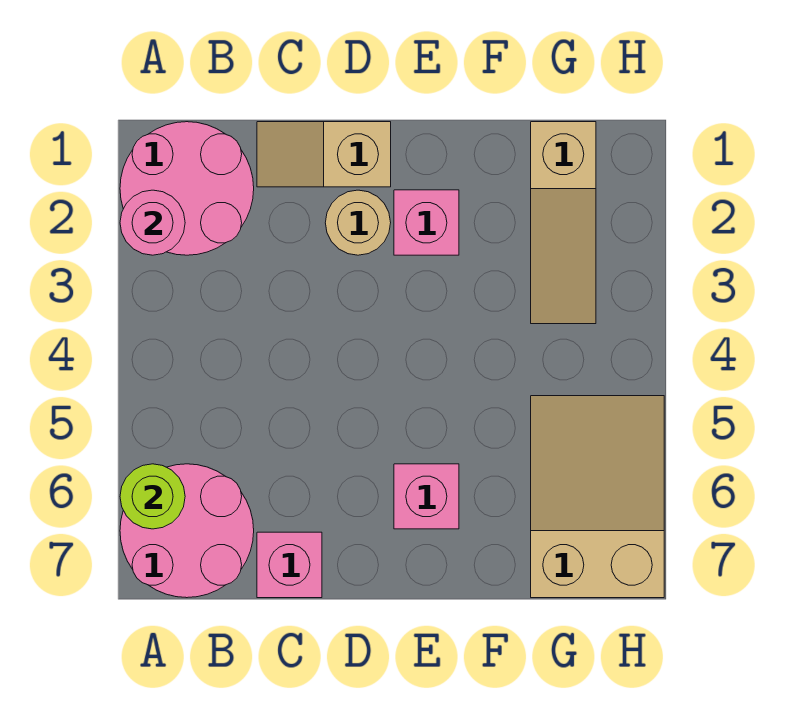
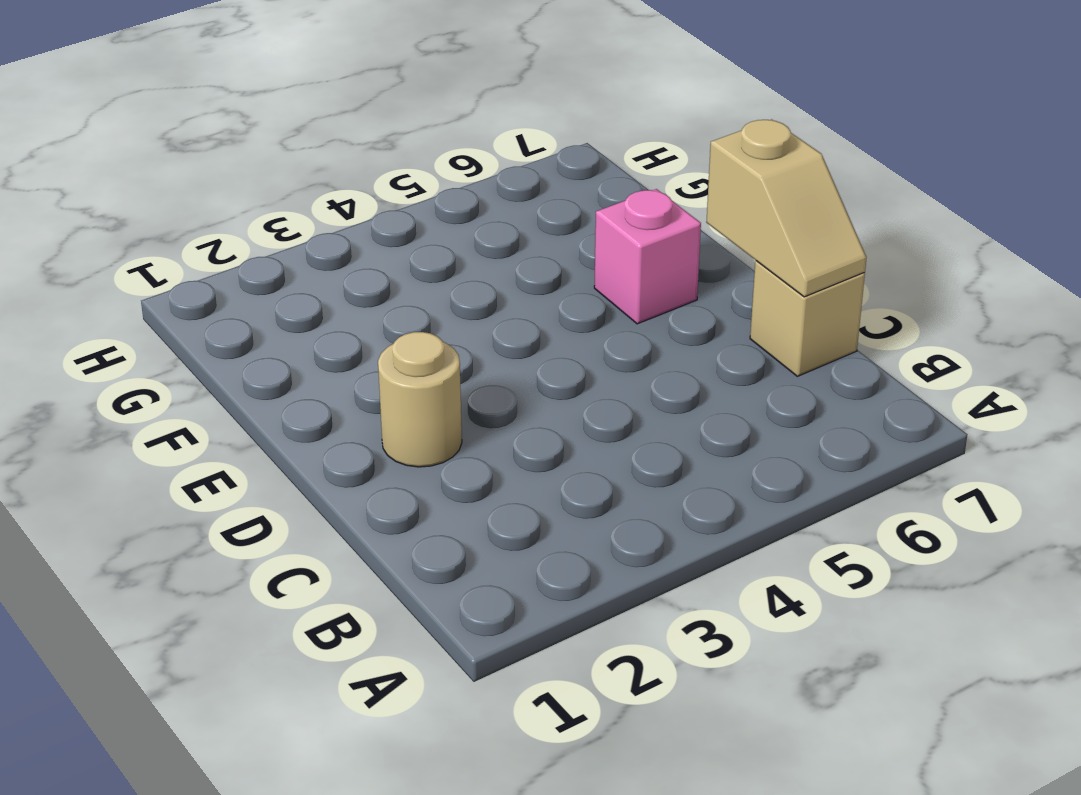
tan 1x1 brick [750,261,865,376] -> pink 1x1 brick [257,532,322,598]
tan 1x2 slope [706,119,867,297] -> tan 1x2 slope moved to [257,122,391,187]
none -> pink 2x2 round brick [120,122,254,255]
none -> pink 2x2 round brick [120,464,254,598]

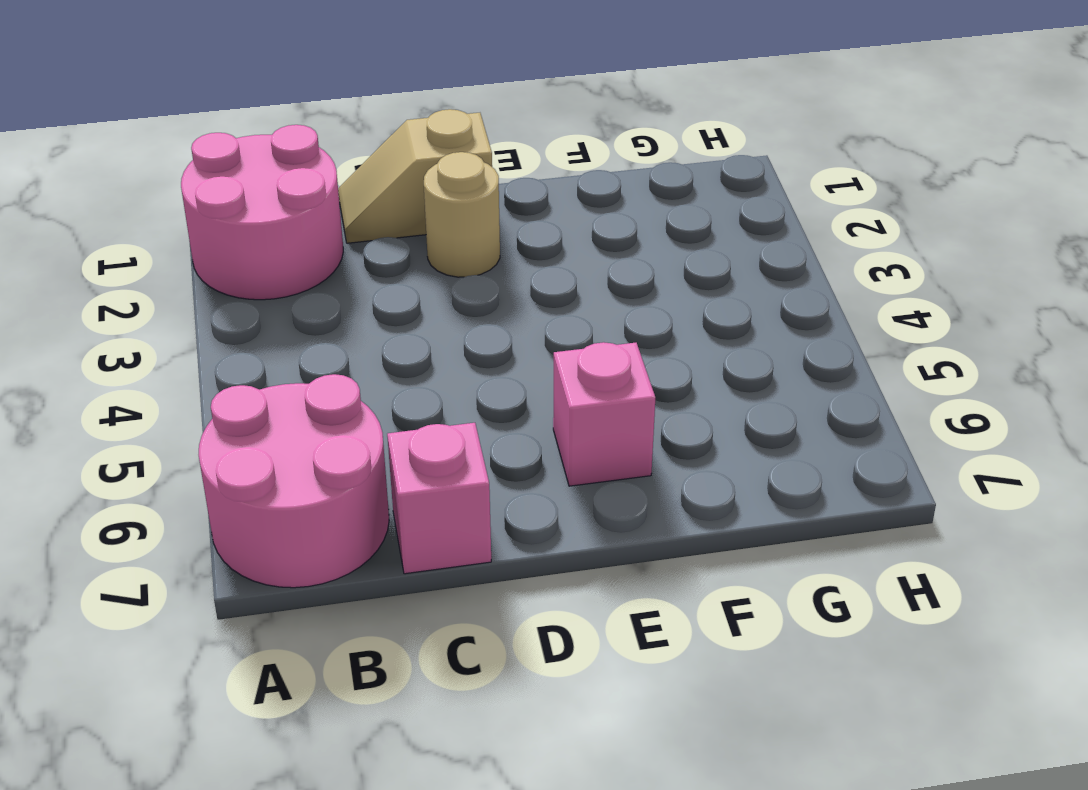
none -> pink 1x1 brick [394,190,459,255]
none -> tan 1x3 slope [531,122,596,324]

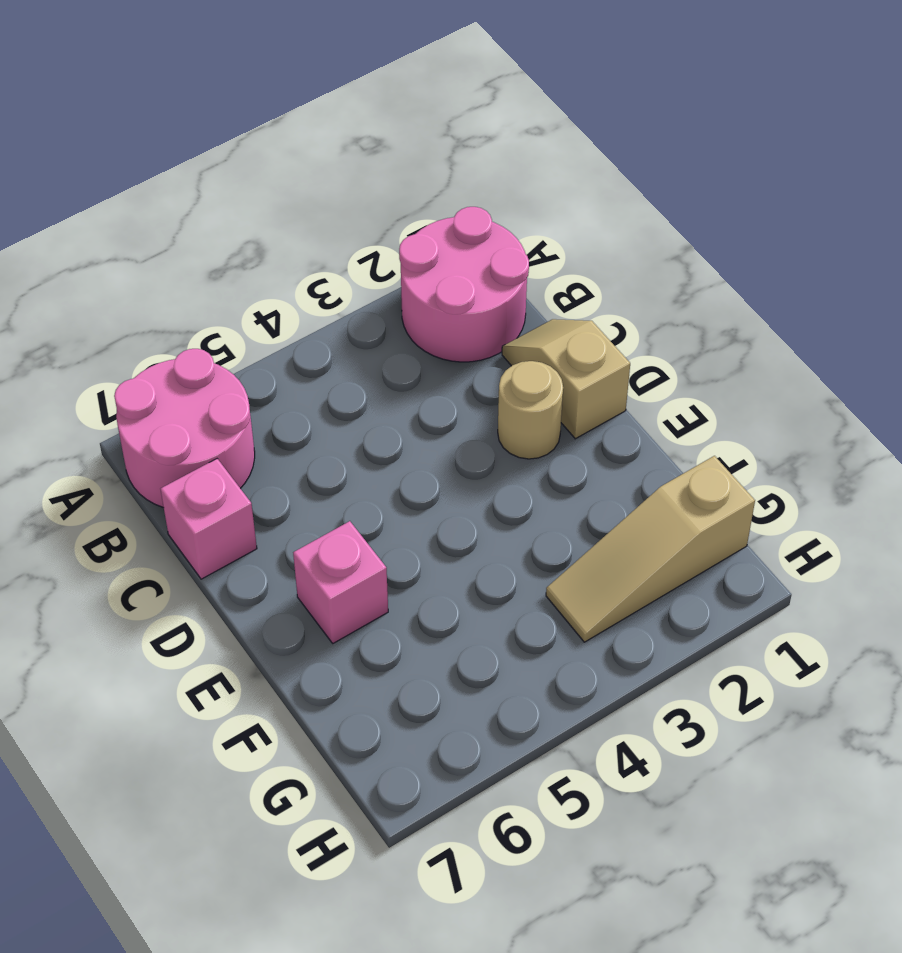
none -> pink 1x1 brick [394,190,459,255]
none -> tan 2x3 slope [531,396,664,598]

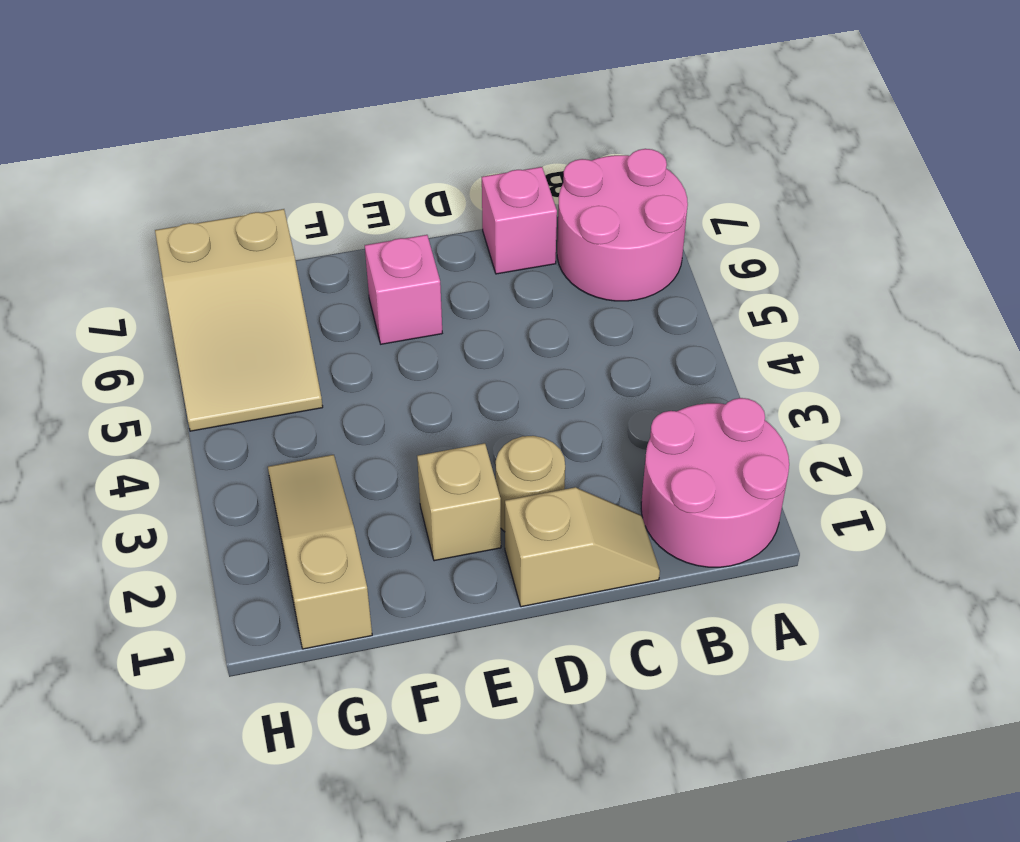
tan 1x1 brick [417,443,501,561] -> pink 1x1 brick [394,190,459,255]
none -> pink 1x1 round brick [120,190,185,255]
none -> lime 1x1 round brick [120,464,185,529]

